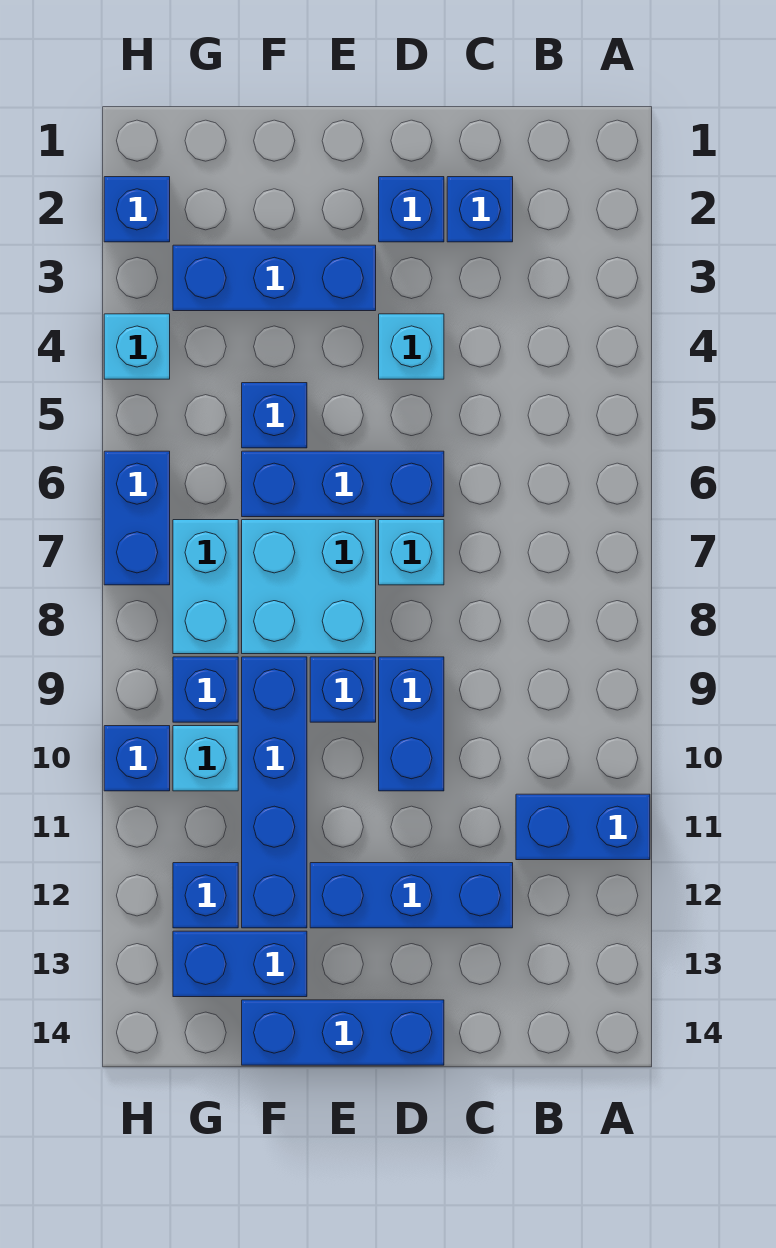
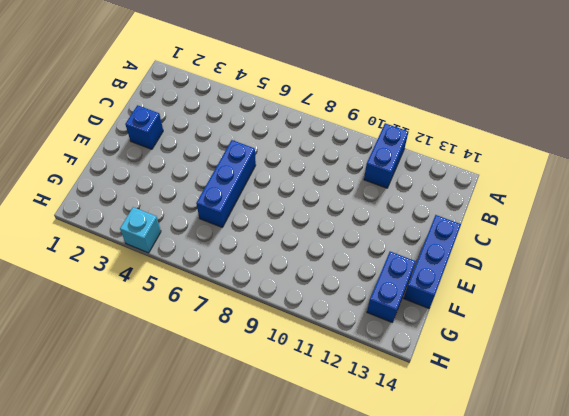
none -> blue 1x1 brick [447,177,513,242]
none -> blue 1x3 brick [310,863,513,928]
none -> cyan 1x1 brick [379,314,444,379]

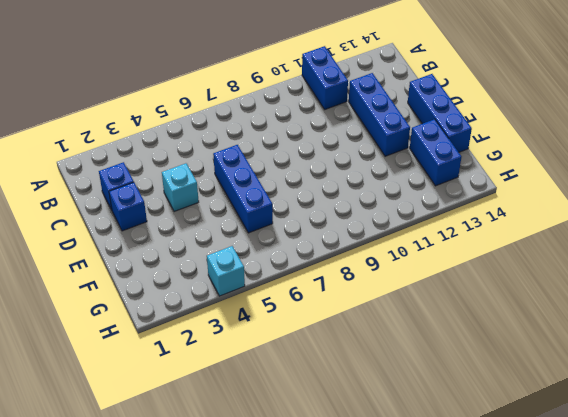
none -> cyan 1x1 brick [379,520,444,585]
none -> blue 1x2 brick [379,657,444,791]
none -> blue 1x3 brick [173,245,376,311]

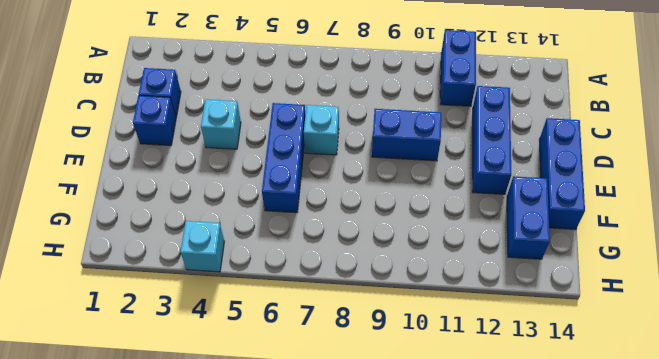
none -> blue 1x3 brick [173,245,376,311]
none -> cyan 2x2 brick [242,520,376,654]
none -> blue 1x1 brick [310,657,376,722]

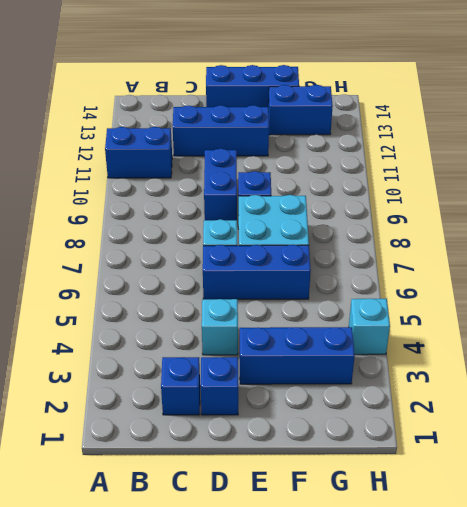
none -> blue 1x1 brick [242,383,307,448]
none -> blue 1x4 brick [242,657,307,928]
none -> cyan 1x2 brick [173,520,238,654]

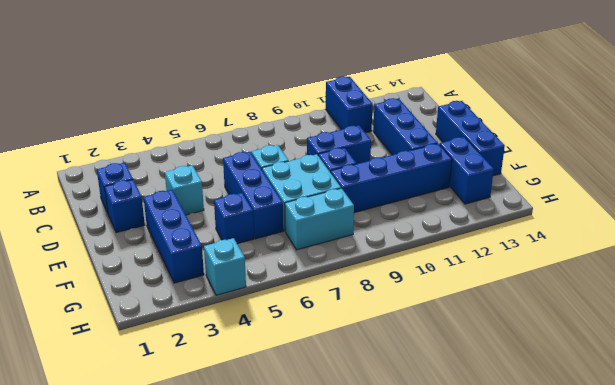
none -> blue 1x1 brick [173,657,238,722]
none -> cyan 1x1 brick [173,726,238,791]
none -> blue 1x1 brick [173,863,238,928]

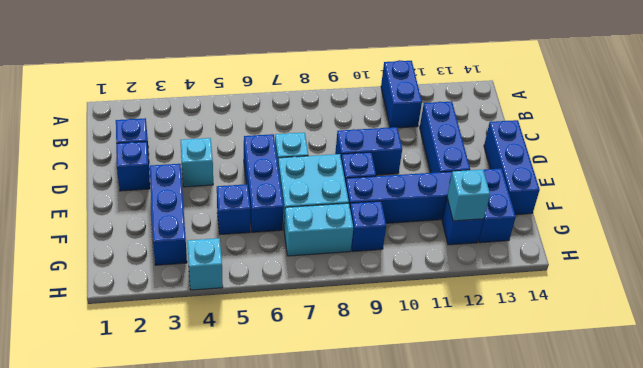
cyan 1x1 brick [447,170,490,221] -> cyan 1x1 brick moved to [173,726,238,791]
none -> blue 1x1 brick [104,177,170,242]
none -> blue 1x2 brick [104,451,170,585]
none -> blue 1x1 brick [104,726,170,791]

